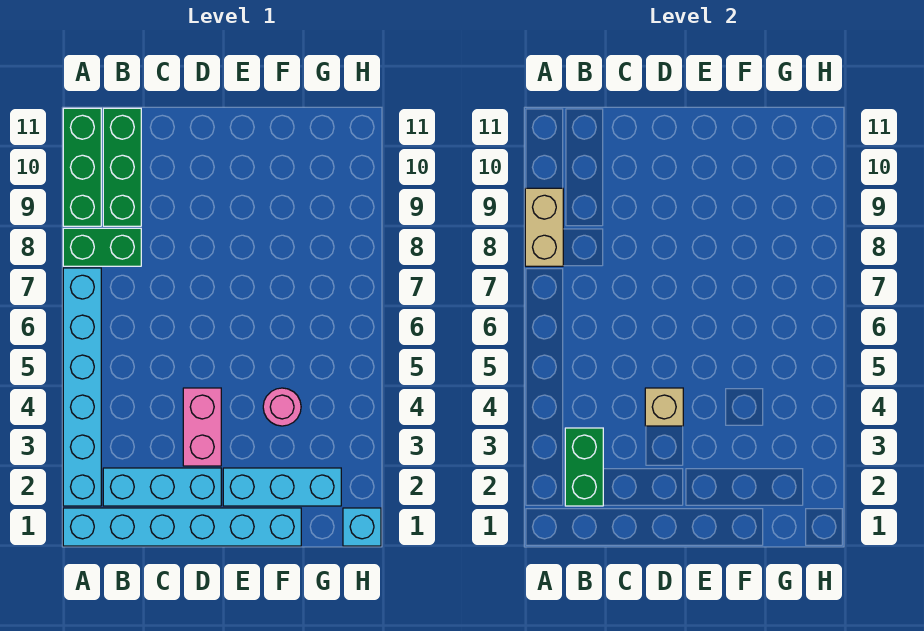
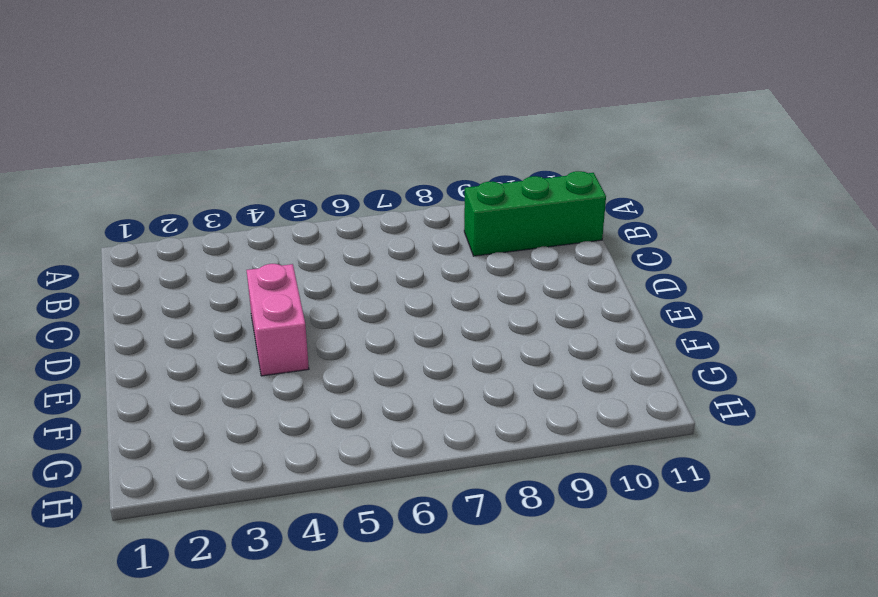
pink 1x2 brick [247,264,309,376] -> pink 1x2 brick turned to [183,388,221,466]
none -> cyan 1x6 brick [63,508,301,546]
none -> cyan 1x6 brick [63,268,101,506]
none -> green 1x2 brick [63,228,141,266]

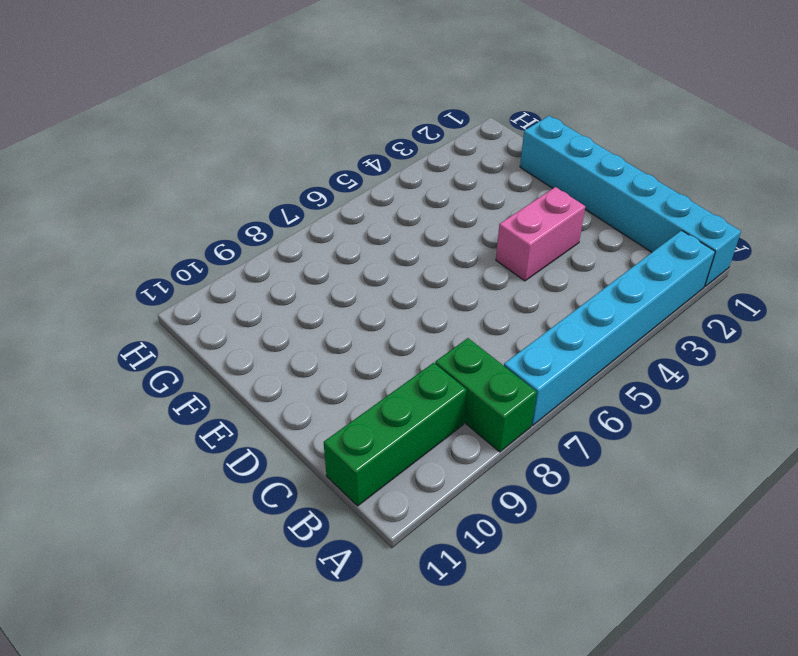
none -> green 1x3 brick [63,108,101,226]
none -> cyan 1x3 brick [103,468,221,506]
none -> cyan 1x3 brick [223,468,341,506]

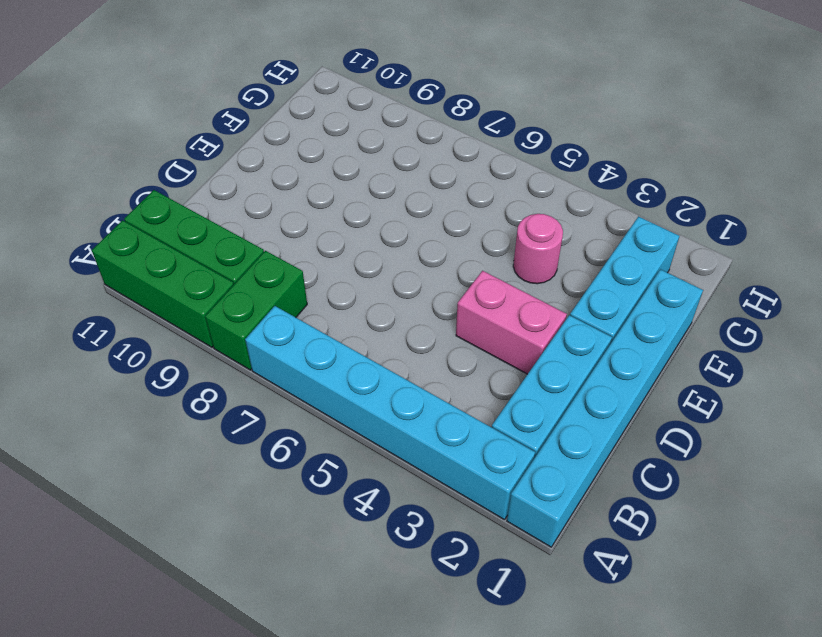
none -> cyan 1x1 brick [343,508,381,546]
none -> tan 1x2 brick [525,188,563,266]
none -> green 1x2 brick [565,428,603,506]

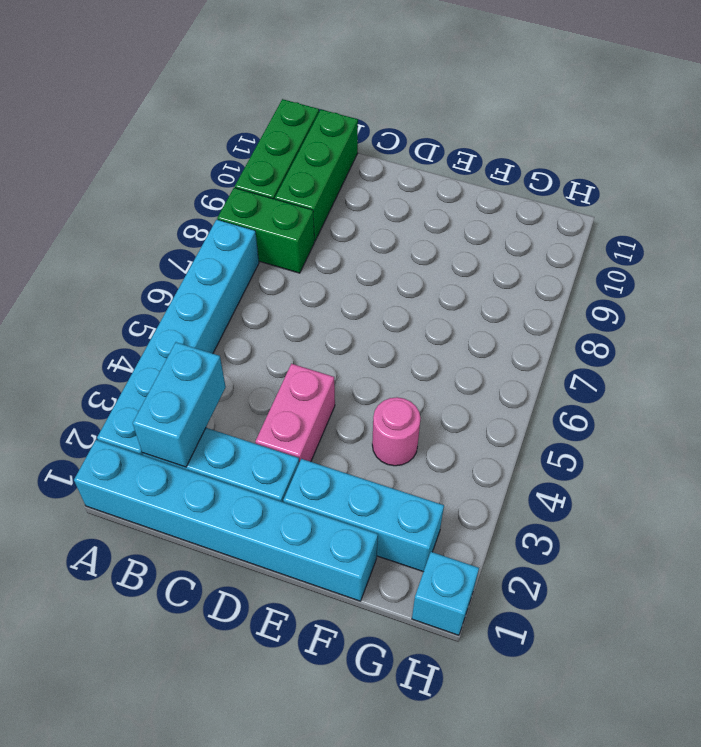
cyan 1x2 brick [133,342,226,467] -> green 1x2 brick [565,428,603,506]
none -> tan 1x2 brick [525,188,563,266]
none -> tan 1x1 brick [645,388,683,426]

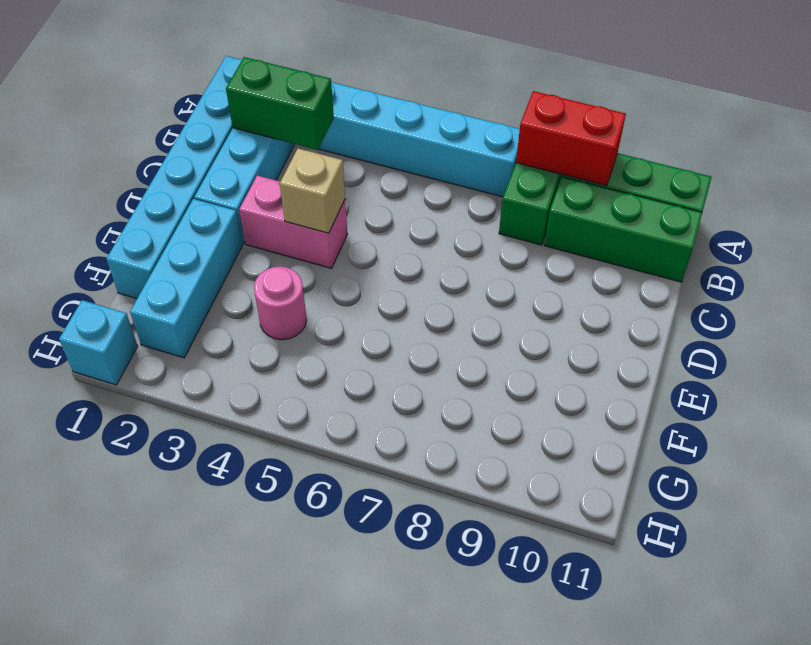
red 1x2 brick [516,91,626,186] -> tan 1x2 brick [525,188,563,266]

